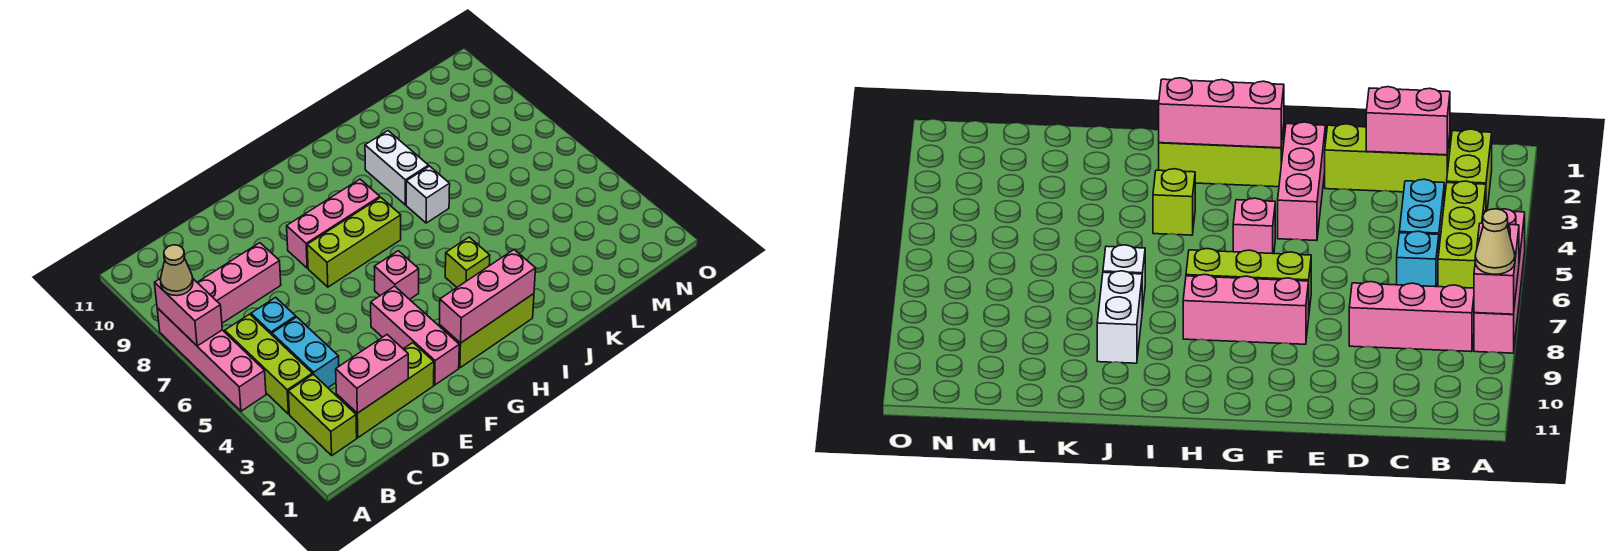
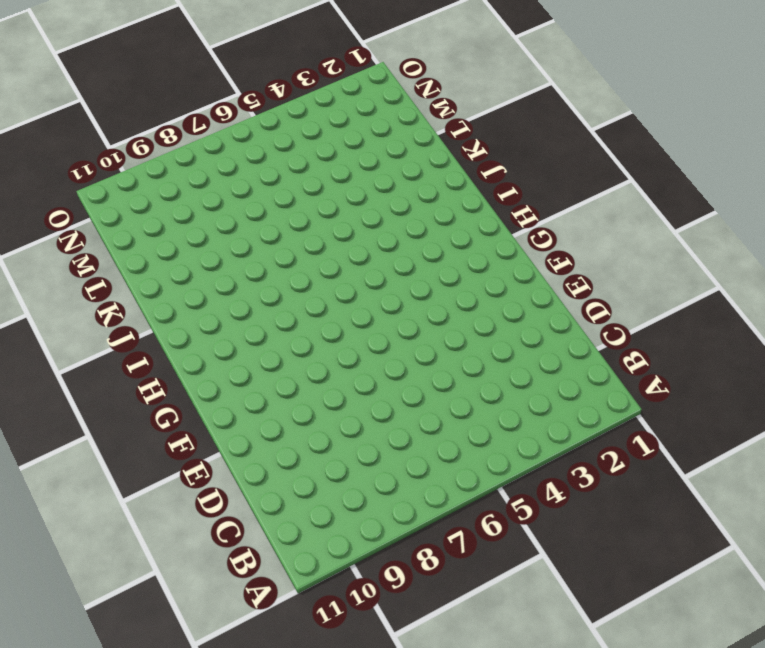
none -> pink 1x4 brick [157,308,266,411]
none -> lime 1x2 brick [288,374,357,455]
none -> lime 1x3 brick [225,314,312,414]

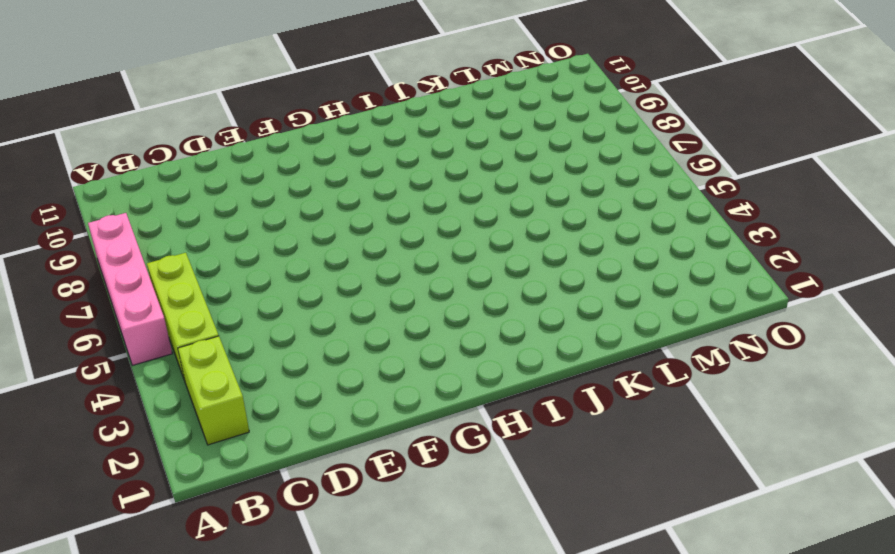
none -> pink 1x3 brick [197,243,281,323]
none -> lime 1x3 brick [336,343,434,438]
none -> cyan 1x2 brick [272,317,339,388]

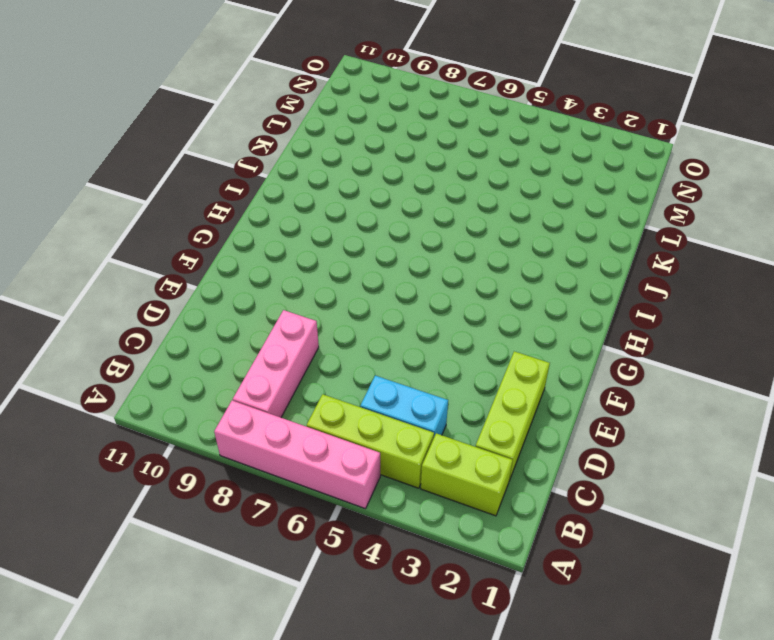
none -> cyan 1x1 brick [251,297,296,335]
none -> pink 1x3 brick [371,286,459,385]
none -> lime 1x3 brick [307,197,401,287]

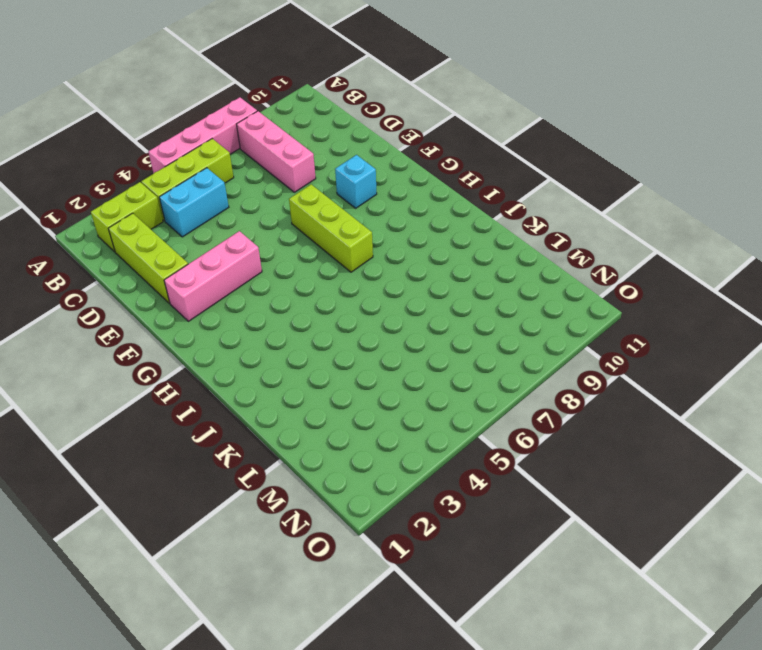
cyan 1x1 brick [335,155,377,208] -> cyan 1x1 brick moved to [251,297,296,335]
none -> pink 1x3 brick [287,179,380,268]
none -> lime 1x3 brick [439,294,534,368]
none -> pink 1x1 brick [374,251,419,299]

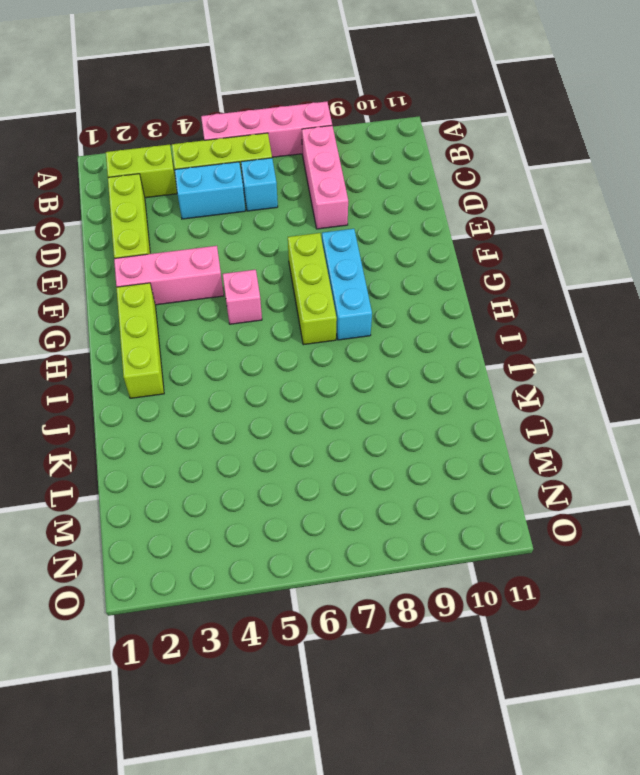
cyan 1x3 brick [322,229,372,340] -> pink 1x3 brick [287,179,380,268]
none -> lime 1x1 brick [445,237,490,287]
none -> white 1x1 brick [406,166,450,223]
none -> white 1x2 brick [365,131,429,205]

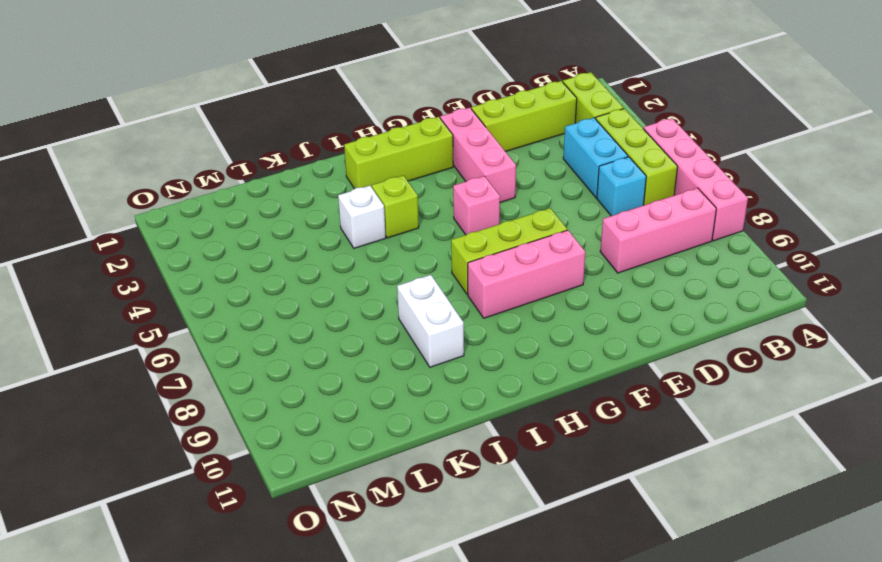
white 1x1 brick [338,186,386,248] -> white 1x1 brick moved to [406,166,450,223]
none -> pink 1x2 brick [155,278,222,346]
none -> pink 1x2 brick [336,335,408,413]
none -> pink 1x3 brick [439,250,536,343]

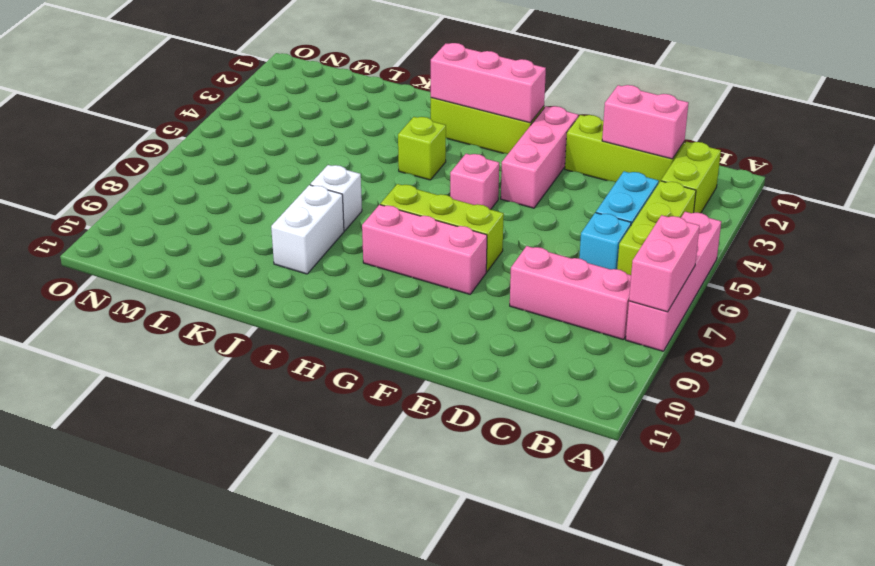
none -> tan 1x1 cone [161,245,193,296]

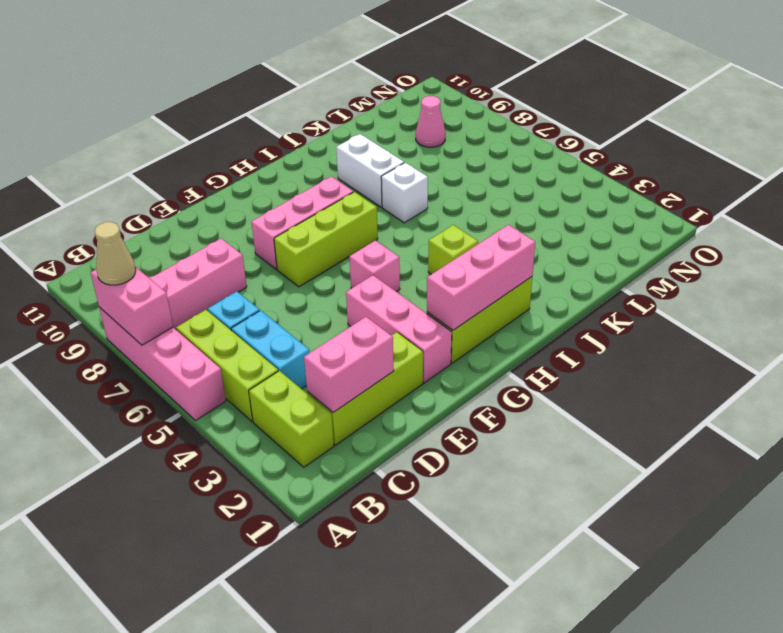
pink 1x1 cone [416,96,446,147] -> none

